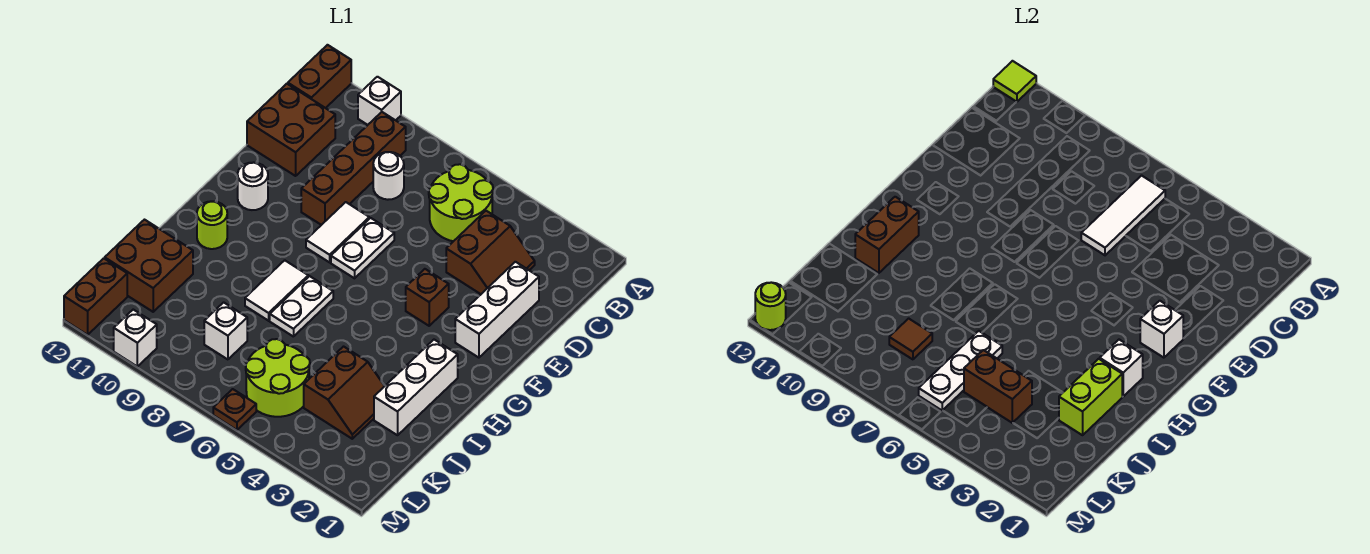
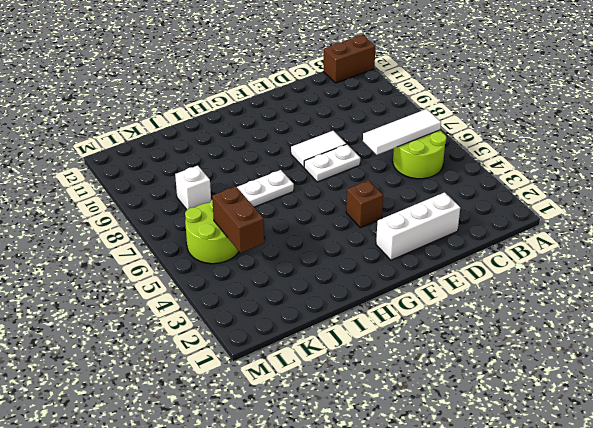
none -> white 1x1 brick [358,77,401,125]
none -> brown 1x4 brick [301,112,406,225]
none -> brown 2x2 slope [446,211,535,294]
none -> white 1x1 round brick [373,152,404,200]

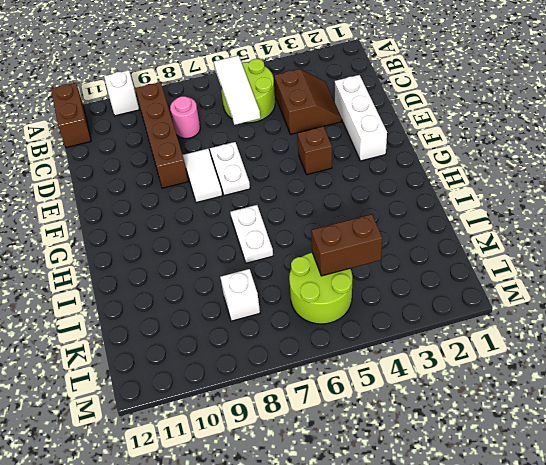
pink 1x1 round brick [170,96,200,139] -> white 1x1 round brick [373,152,404,200]
none -> brown 2x2 brick [247,84,335,176]
none -> white 1x1 round brick [238,163,268,210]
none -> white 1x3 brick [374,340,458,435]
none -> white 1x2 tile [245,260,308,321]

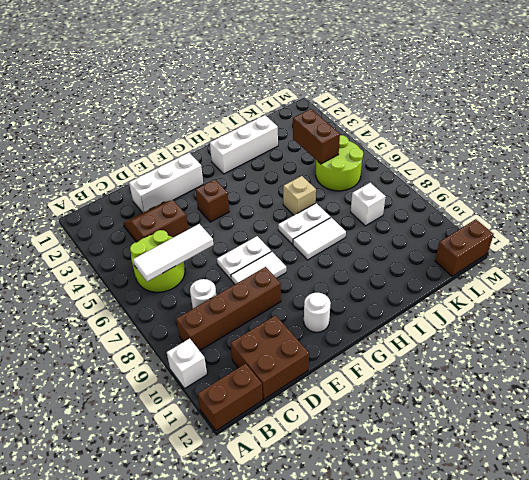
tan 1x1 brick [283,176,316,215] -> none
none -> lime 1x1 round brick [197,201,227,249]
none -> brown 2x2 slope [304,347,384,439]
none -> brown 2x2 brick [105,220,193,312]
none -> brown 1x1 plate [213,389,256,430]

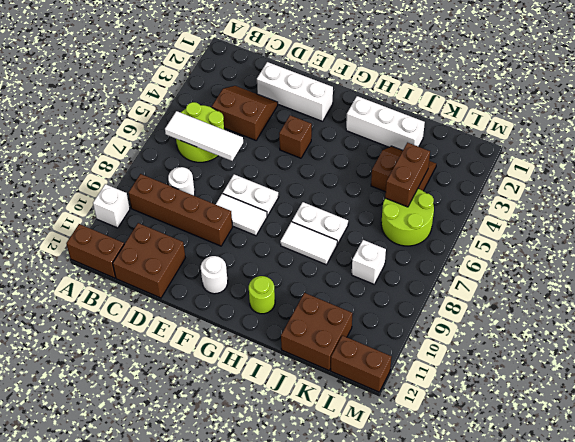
none -> brown 1x1 plate [213,389,256,430]
none -> white 1x1 brick [114,310,157,366]
none -> lime 1x1 tile [993,61,1036,102]
none -> white 1x1 brick [1140,301,1183,358]

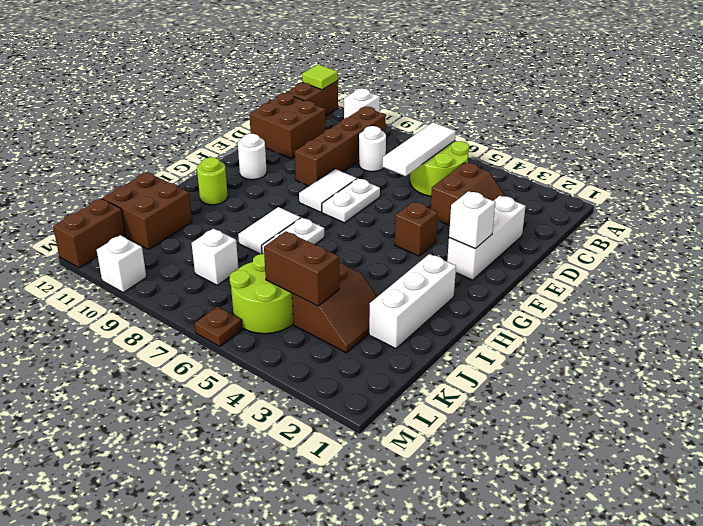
none -> white 1x1 brick [1100,340,1143,396]
none -> brown 1x2 brick [855,197,919,273]
none -> lime 1x2 brick [1059,359,1123,435]
none -> white 1x3 plate [919,331,1002,411]

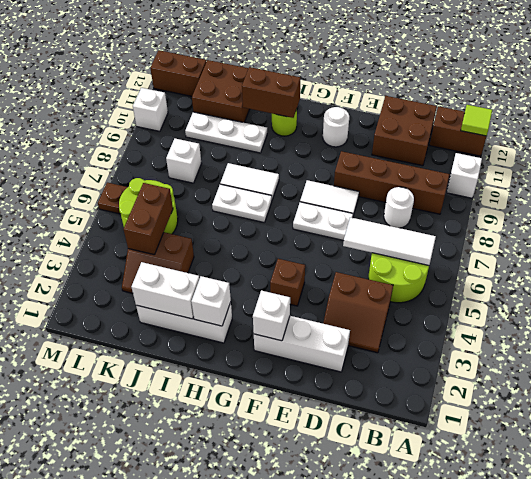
white 1x2 brick [131,262,200,319] -> lime 1x2 brick [1059,359,1123,435]
white 1x3 plate [185,112,267,153] -> white 1x3 plate moved to [919,331,1002,411]
none -> brown 1x1 tile [889,318,932,359]
none -> lime 1x1 round brick [755,283,786,330]

